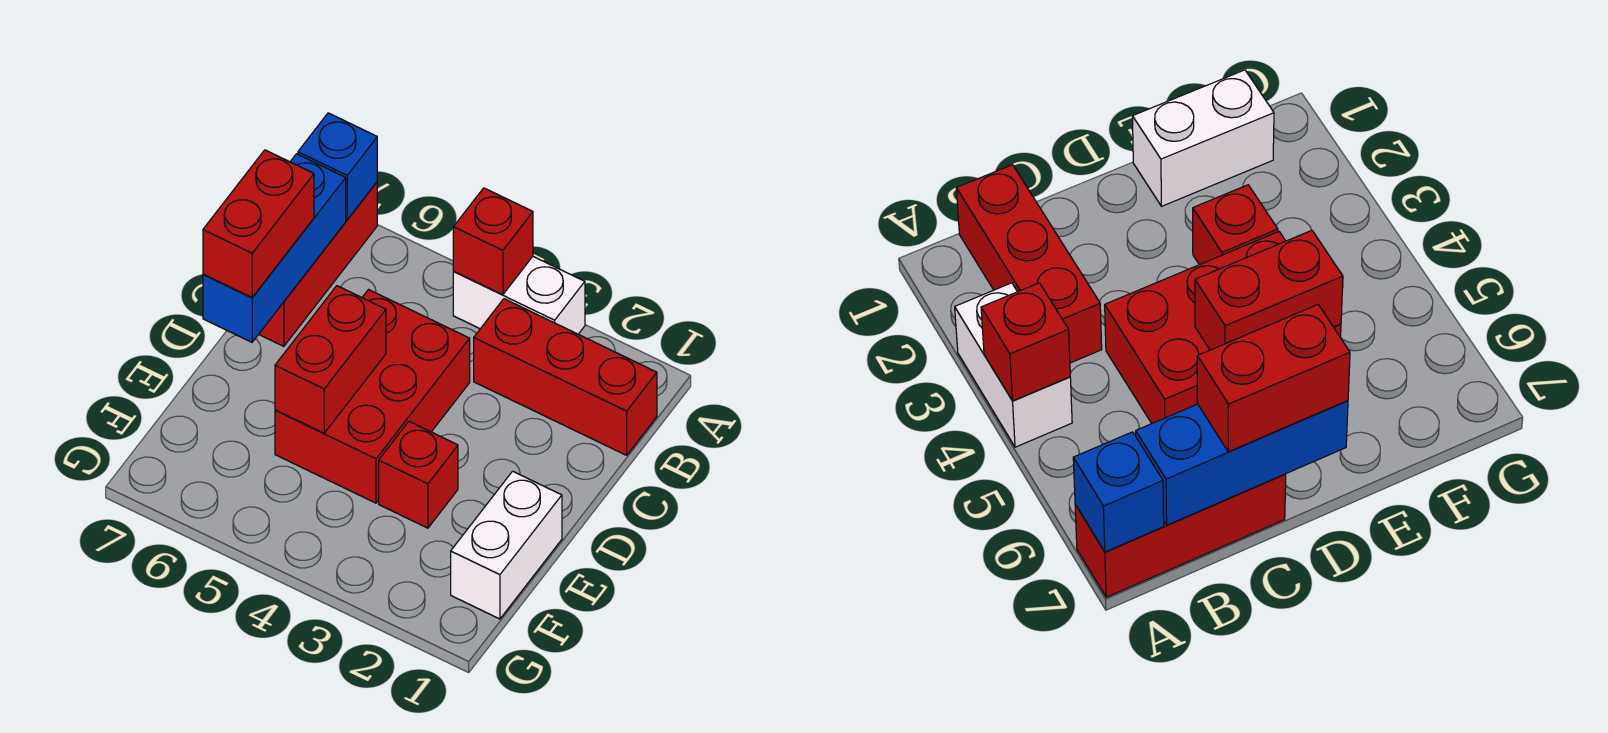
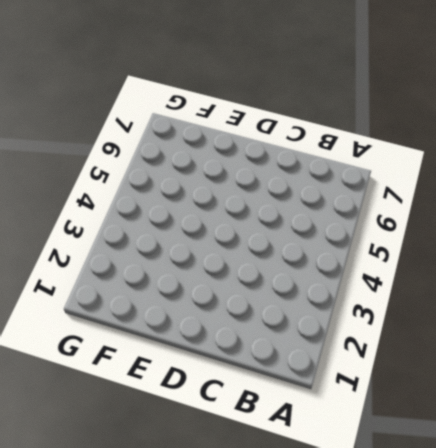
none -> white 1x2 brick [453,257,585,334]
none -> red 1x3 brick [259,182,377,346]

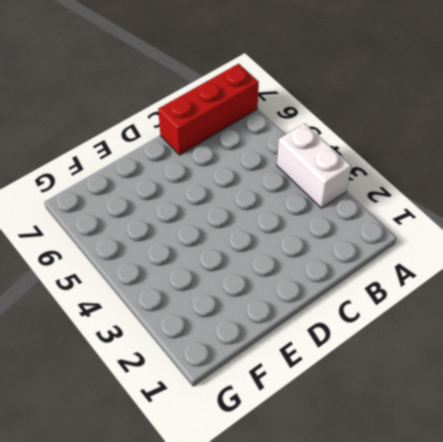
none -> red 1x3 brick [474,299,657,455]
none -> red 2x3 brick [275,290,470,503]

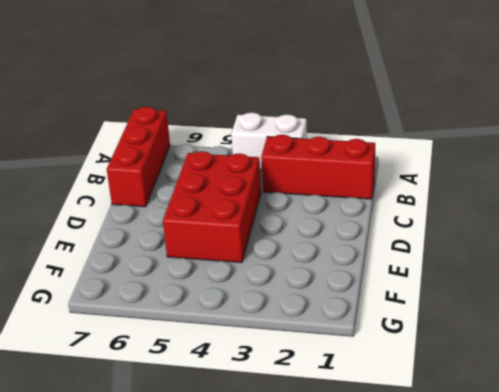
none -> white 1x2 brick [451,471,562,619]
none -> red 1x1 brick [379,422,458,528]

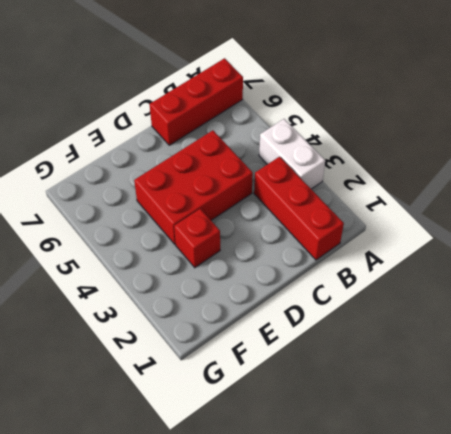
none -> white 1x2 brick [451,471,562,619]
none -> red 1x1 brick [453,188,533,295]

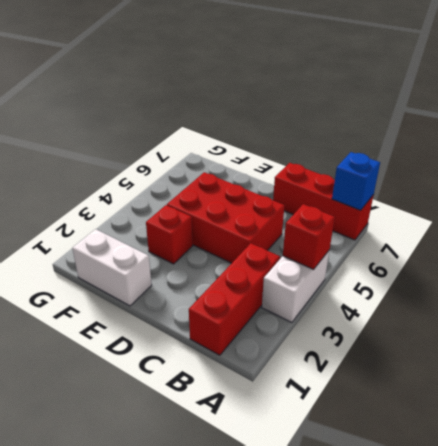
none -> blue 1x3 brick [203,154,346,342]
none -> red 1x2 brick [275,286,386,433]

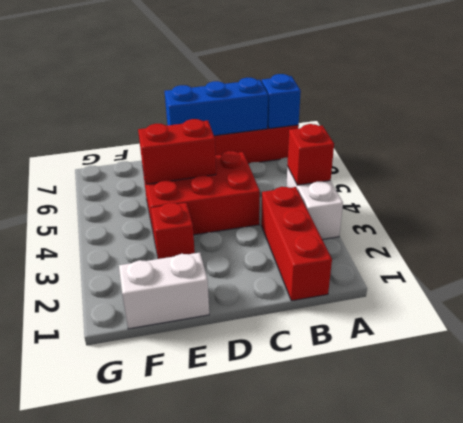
none -> red 1x2 brick [203,150,314,297]

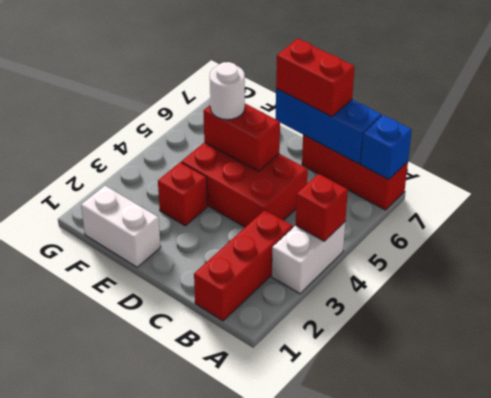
white 1x1 round brick [210,62,245,120] -> none

